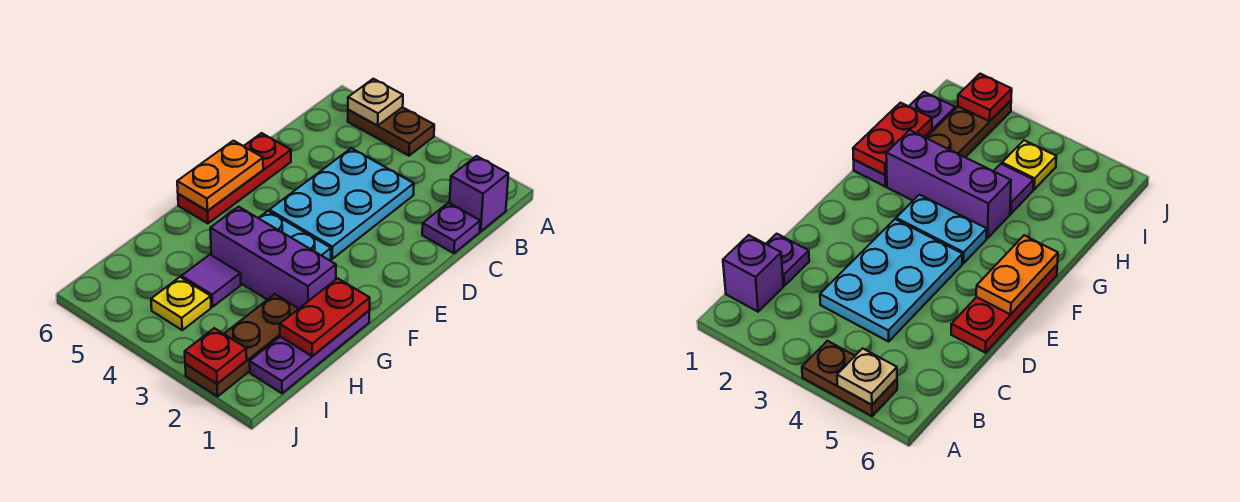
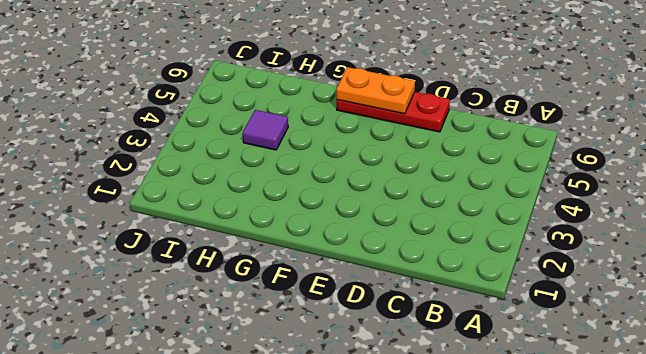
none -> brown 1x2 plate [348,107,434,156]
none -> purple 1x1 brick [450,156,508,231]
none -> purple 1x1 plate [422,203,480,253]

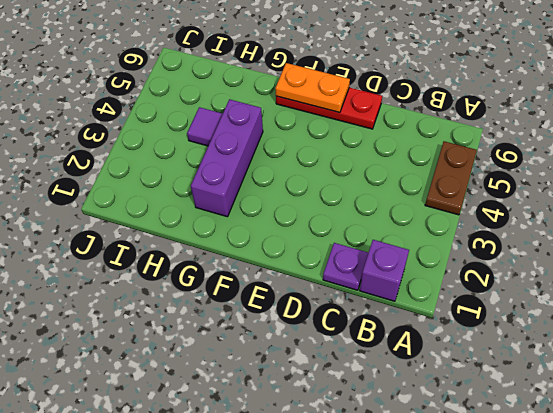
none -> cyan 2x3 plate [269,148,414,259]
none -> cyan 1x2 plate [259,211,331,261]
none -> purple 1x3 plate [250,311,369,393]

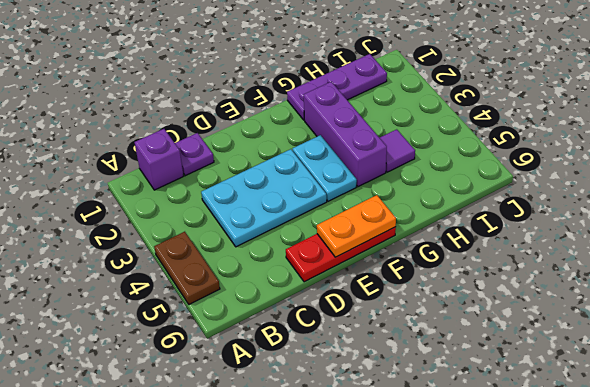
none -> brown 1x3 plate [185,294,299,397]
none -> yellow 1x1 plate [151,277,211,330]
none -> tan 1x1 plate [348,79,403,125]

